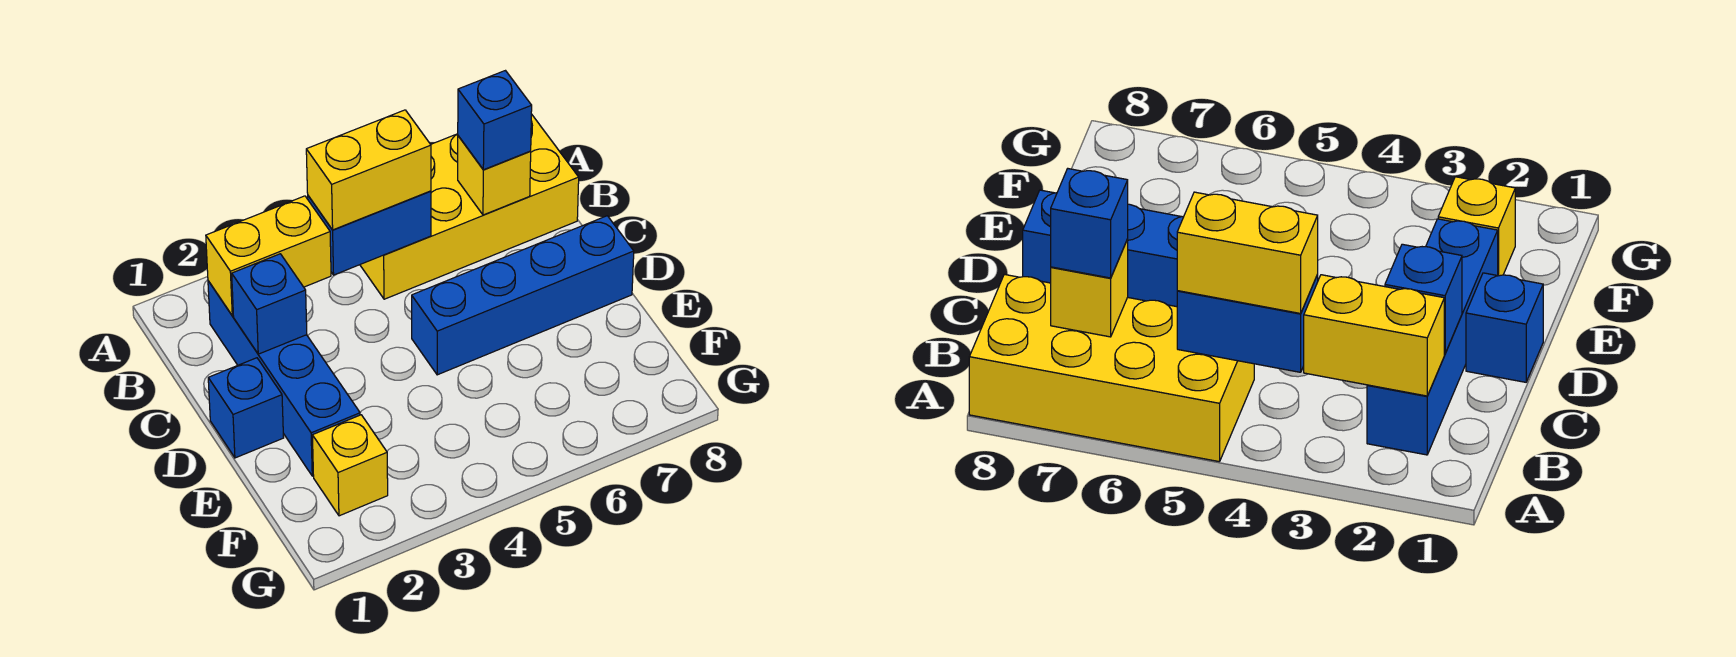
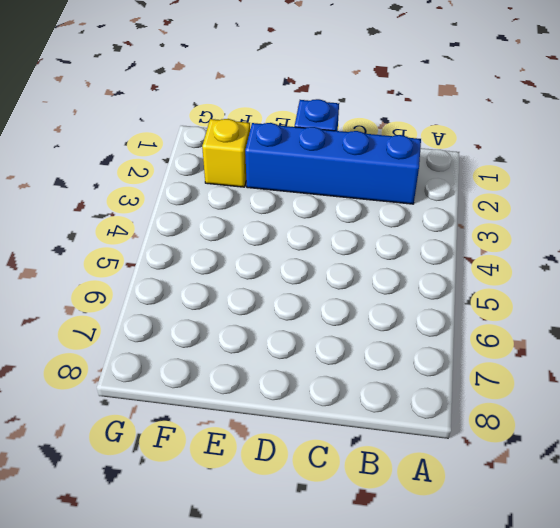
none -> yellow 2x4 brick [360,114,579,299]
none -> blue 1x4 brick [412,216,634,375]

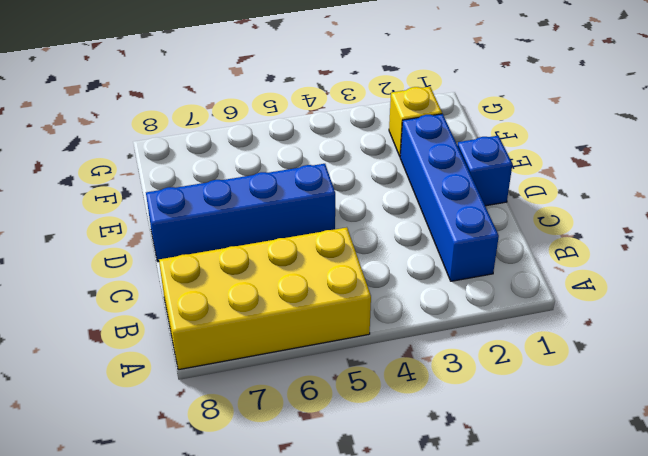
none -> yellow 1x2 brick [206,196,331,316]
none -> blue 1x2 brick [308,191,431,275]

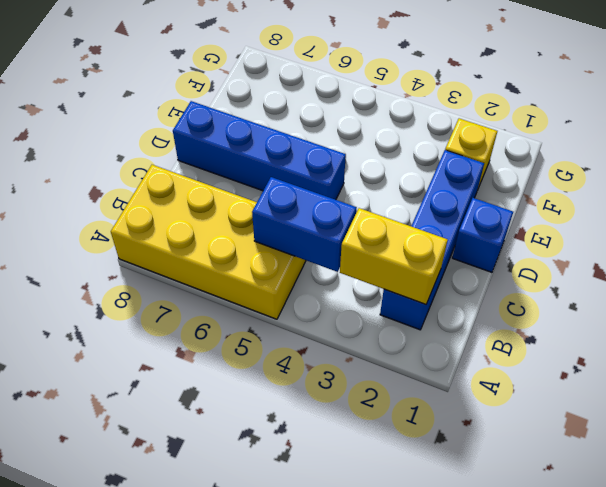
none -> yellow 1x1 brick [458,136,531,215]
none -> blue 1x1 brick [232,254,307,354]

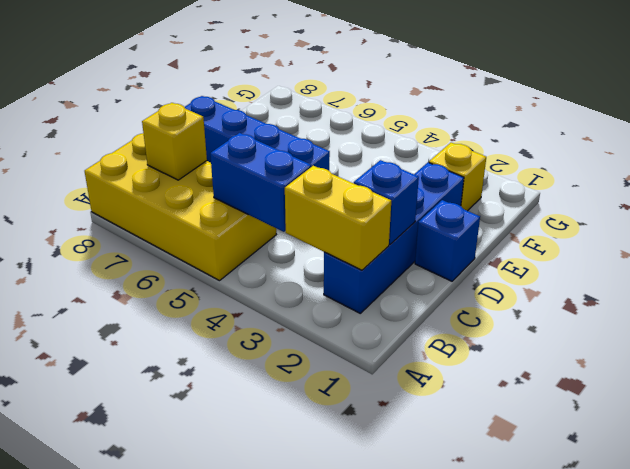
none -> yellow 1x2 brick [306,110,431,230]
none -> blue 1x1 brick [458,71,532,170]

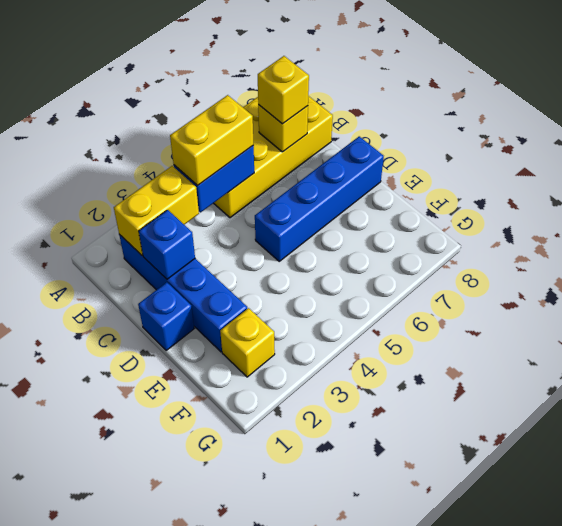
yellow 1x1 brick [258,56,309,124] -> blue 1x1 brick [458,71,532,170]

